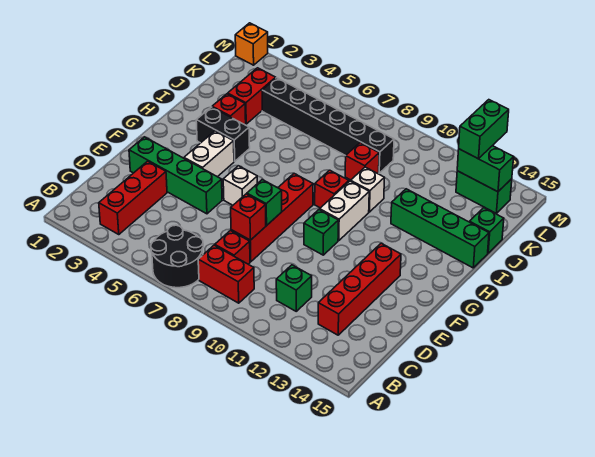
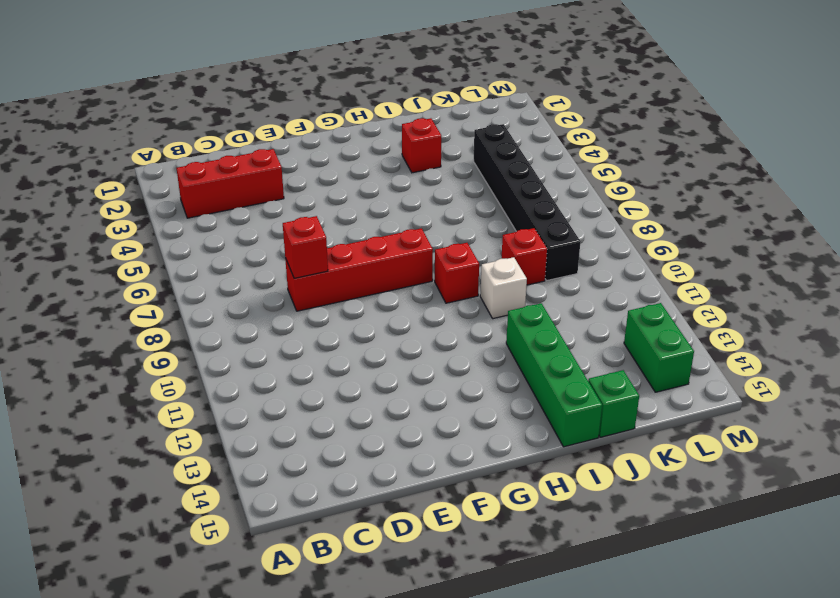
none -> black 2x2 round brick [151,225,203,288]
none -> red 1x2 brick [198,245,254,303]
none -> red 1x1 brick [215,231,250,264]

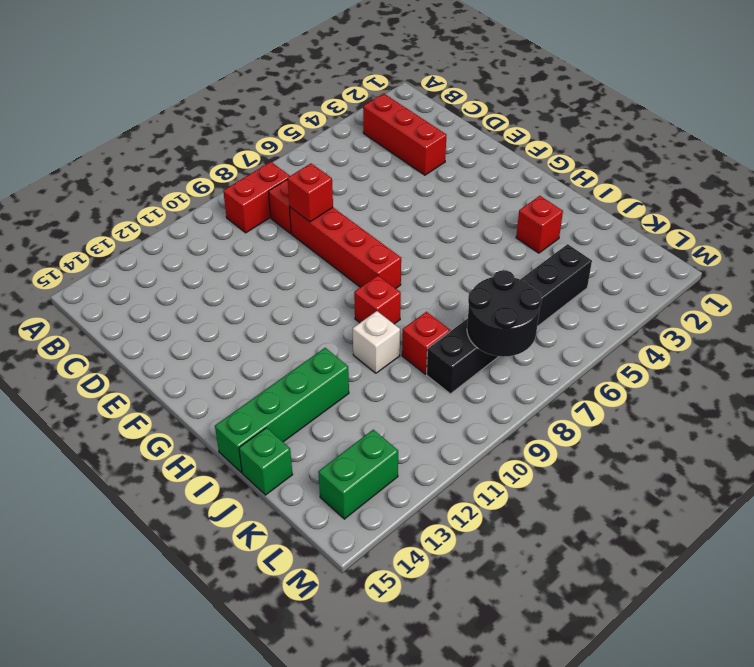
black 2x2 round brick [467,270,542,357] -> black 2x2 round brick moved to [151,225,203,288]
none -> green 1x1 brick [276,265,312,311]
none -> red 1x4 brick [318,243,401,335]
none -> green 1x4 brick [129,137,222,214]

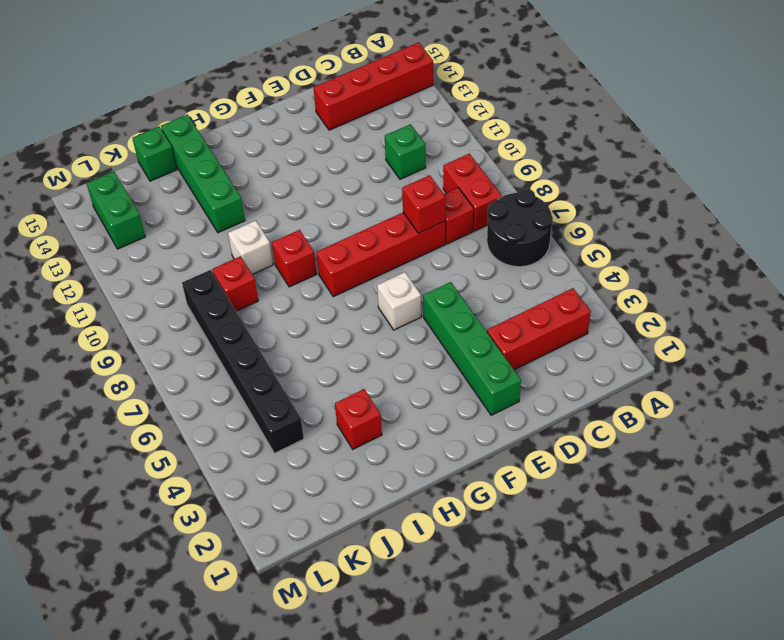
red 1x4 brick [313,42,433,130] -> red 1x4 brick moved to [318,243,401,335]
none -> white 1x2 brick [184,131,234,177]
none -> green 1x1 brick [304,210,338,255]
none -> white 1x2 brick [319,181,369,241]

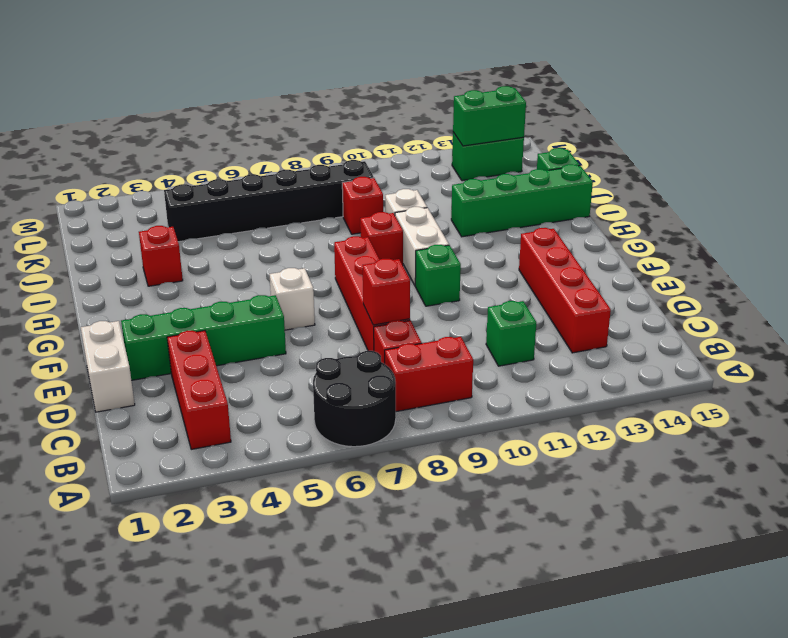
white 1x2 brick [81,321,135,412] -> white 1x2 brick moved to [184,131,234,177]
none -> black 1x2 brick [196,107,250,161]
none -> red 1x2 brick [228,68,276,124]
none -> orange 1x1 brick [235,23,268,65]

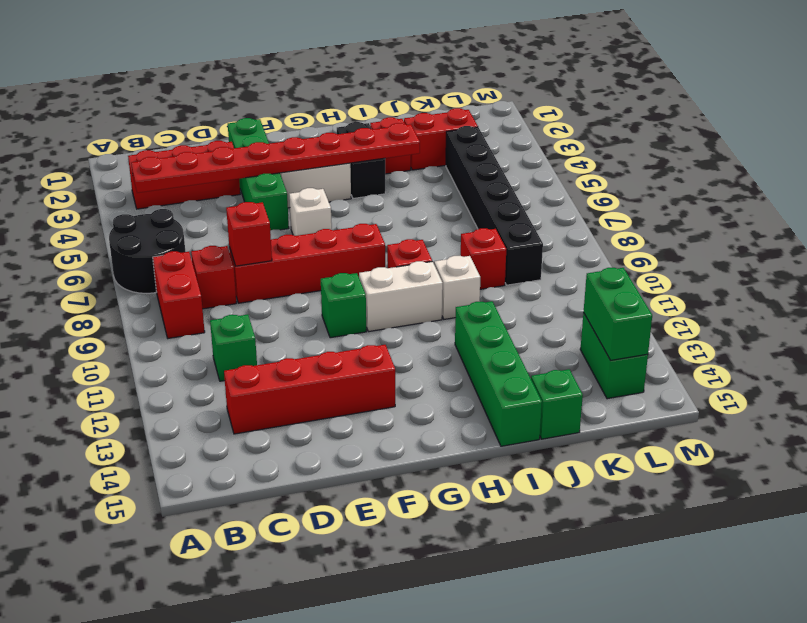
red 1x8 plate [131,123,420,193] -> none
none -> orange 1x1 brick [235,23,268,65]
none -> green 1x1 brick [247,180,282,225]
none -> green 1x2 brick [459,100,509,159]

